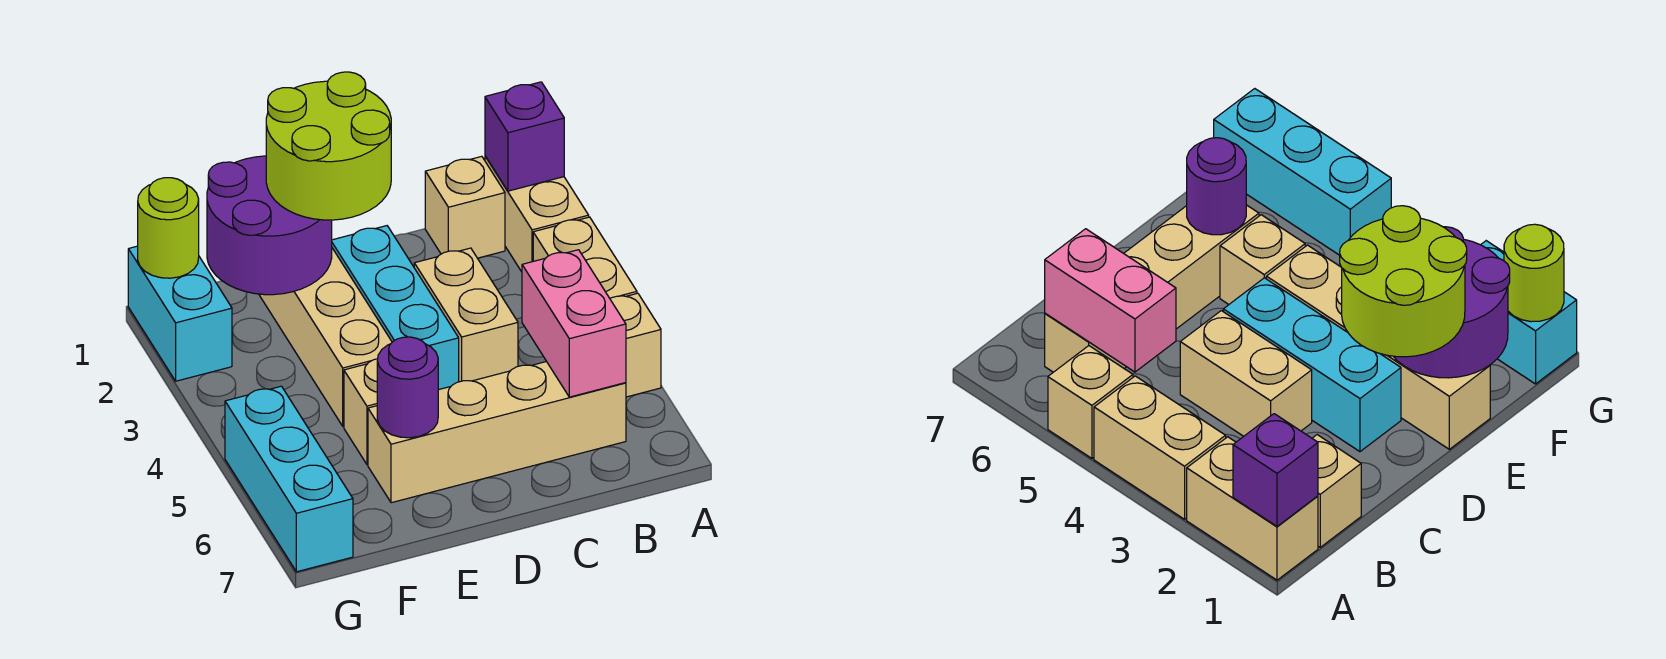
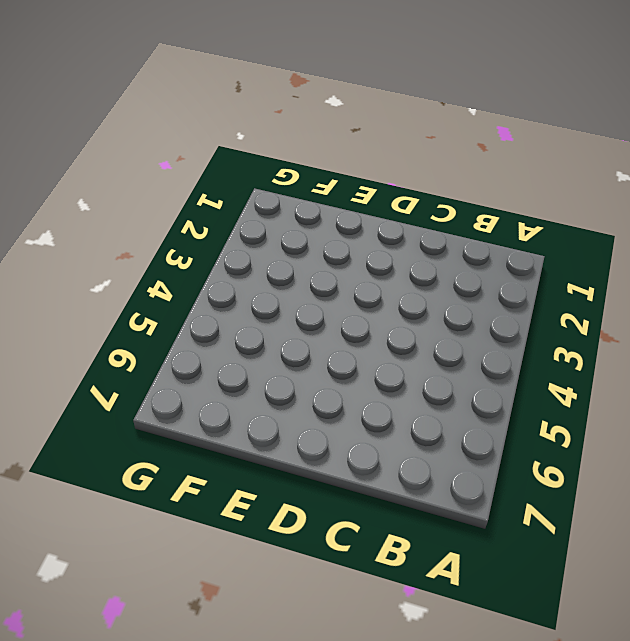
none -> tan 1x2 brick [485,156,589,272]
none -> tan 1x2 brick [533,217,637,298]
none -> tan 1x1 brick [610,293,661,397]

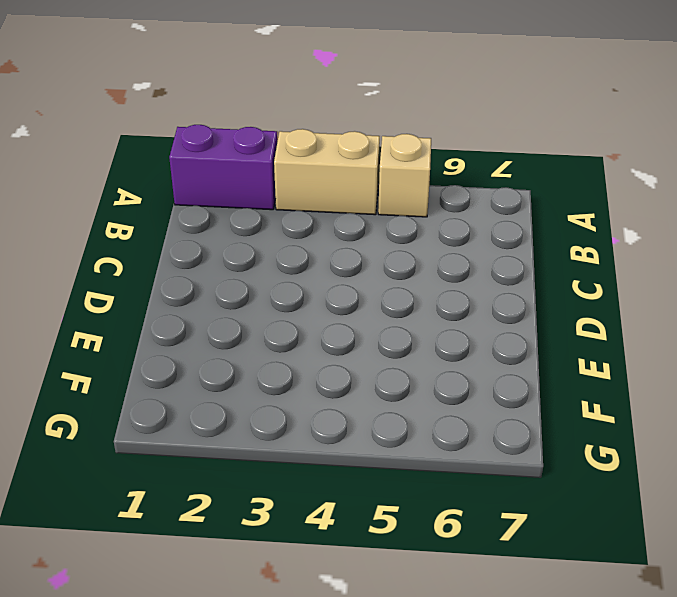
purple 1x2 brick [169,125,277,210] -> tan 1x2 brick [485,156,589,272]
none -> tan 1x1 brick [425,156,505,258]
none -> tan 1x4 brick [368,362,626,503]
none -> tan 1x2 brick [414,248,518,382]

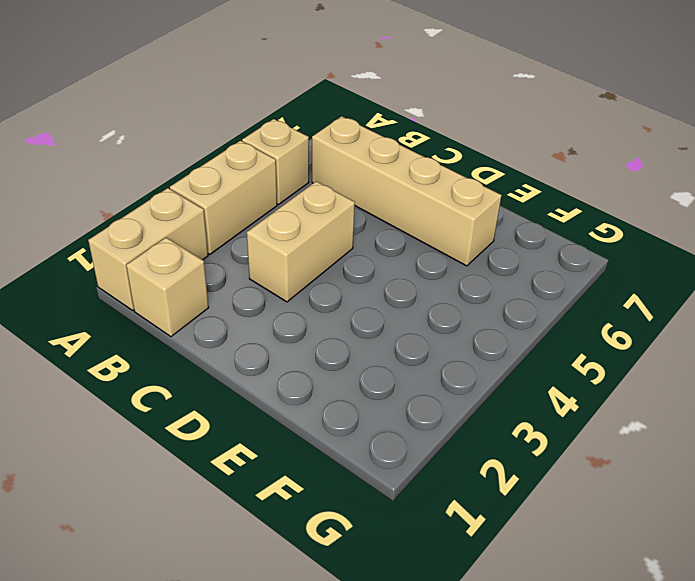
none -> cyan 1x3 brick [332,226,459,390]
none -> tan 1x4 brick [259,248,392,426]
none -> tan 1x1 brick [344,359,378,465]

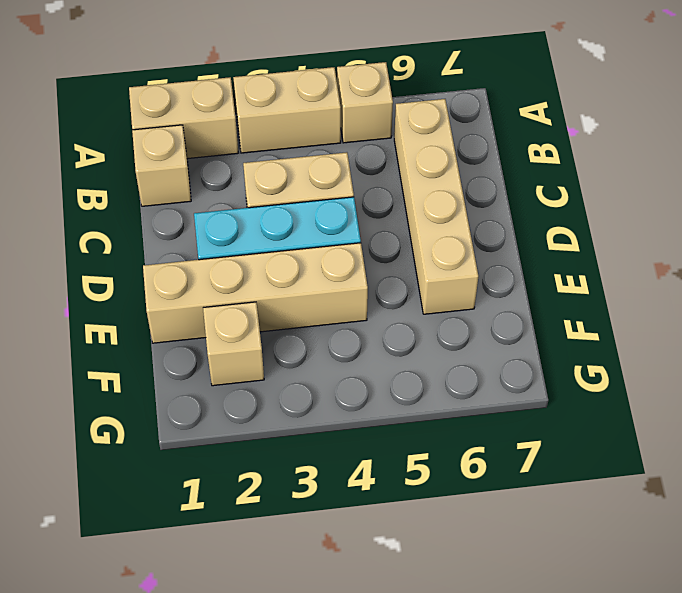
tan 1x1 brick [203,302,264,386] -> tan 1x1 brick moved to [344,359,378,465]
none -> cyan 1x2 brick [128,246,232,381]
none -> cyan 1x3 brick [225,386,353,572]
none -> purple 1x1 brick [485,82,564,191]

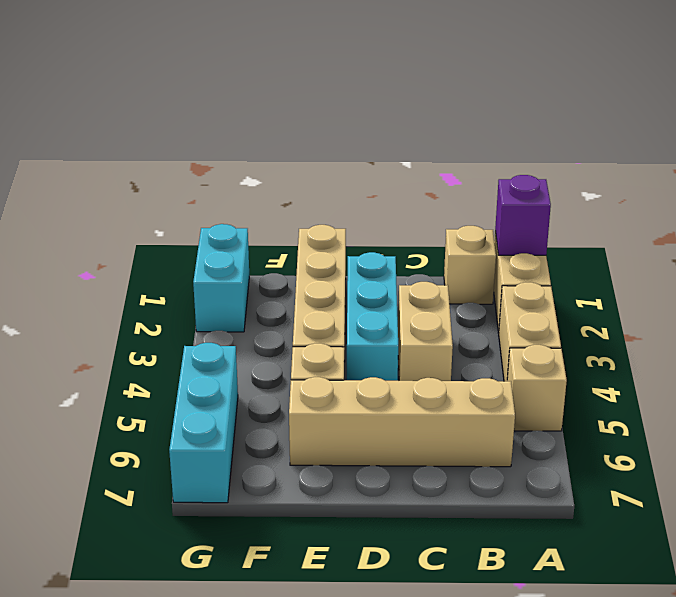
none -> pink 1x2 brick [522,250,626,397]
none -> purple 2x2 round brick [207,156,332,295]
none -> purple 1x1 round brick [377,337,438,438]

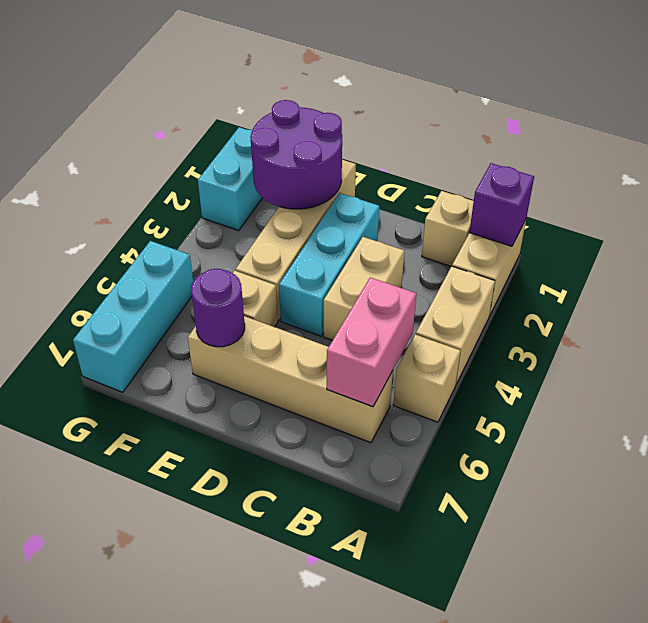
none -> lime 1x1 round brick [138,178,199,278]
none -> lime 2x2 round brick [266,72,391,220]

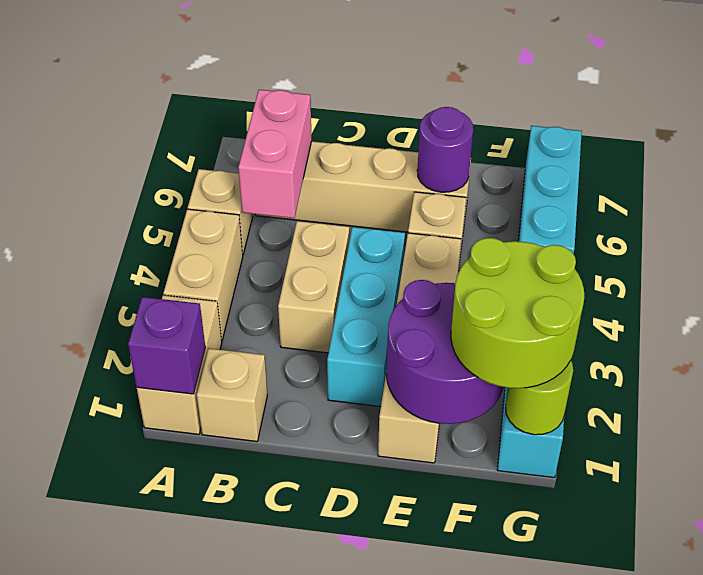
lime 2x2 round brick [451,238,584,388] -> lime 2x2 round brick moved to [266,72,391,220]

